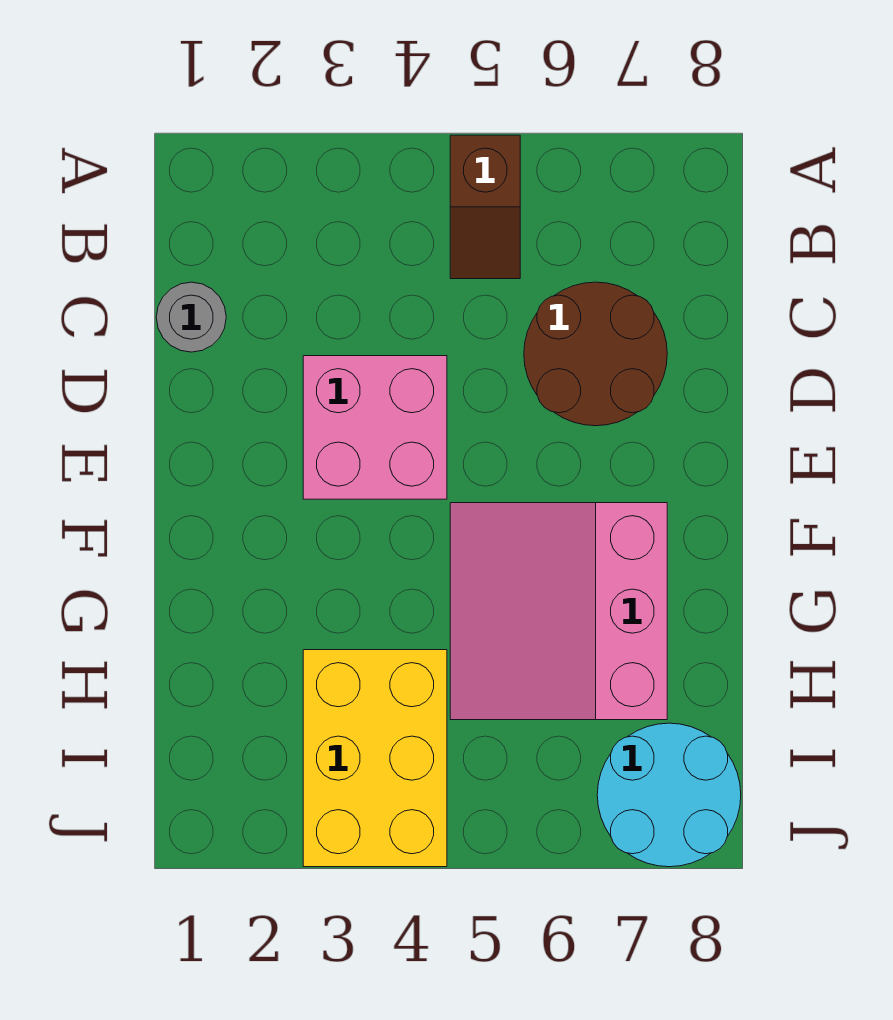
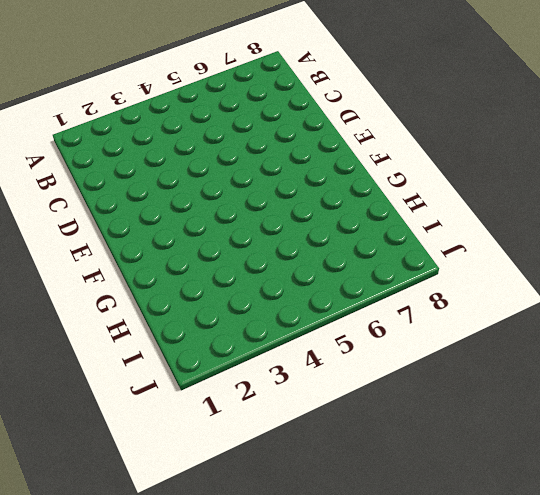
none -> brown 1x2 slope [450,135,520,279]
none -> grey 1x1 round brick [156,282,226,352]

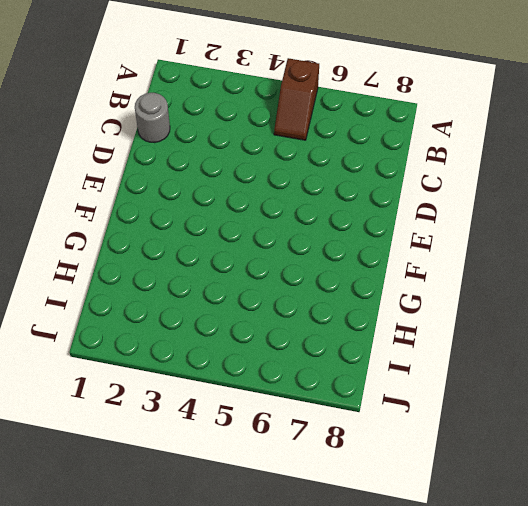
none -> brown 2x2 round brick [524,282,667,426]
none -> pink 2x2 brick [303,356,447,499]

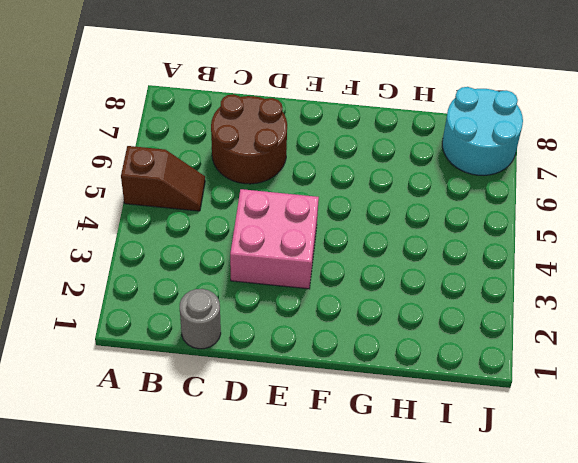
none -> pink 3x3 slope [450,503,667,720]
none -> yellow 2x3 brick [303,650,447,867]

